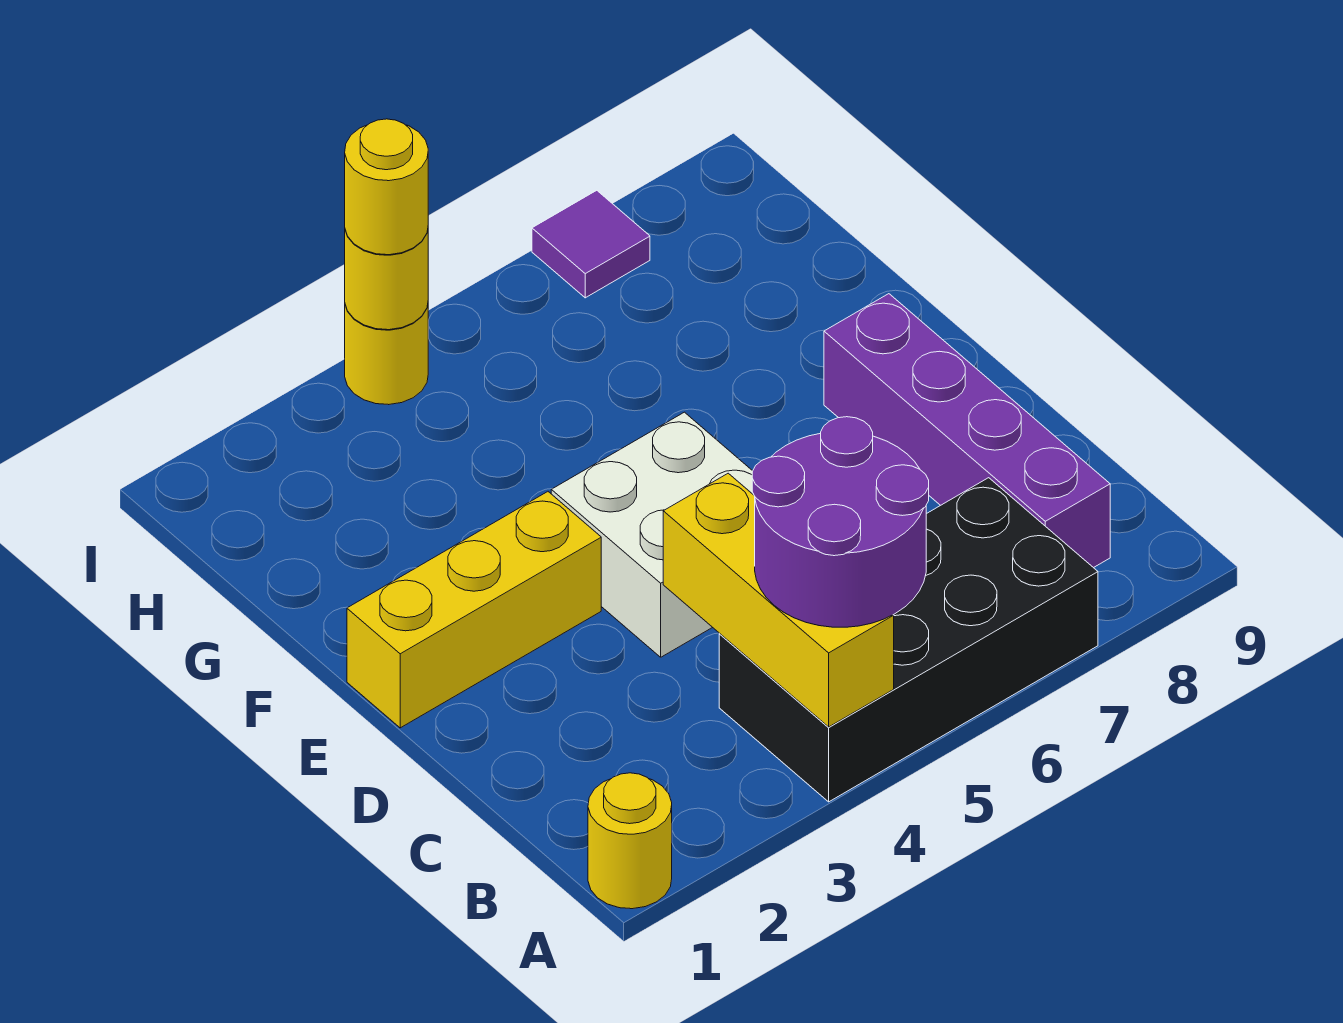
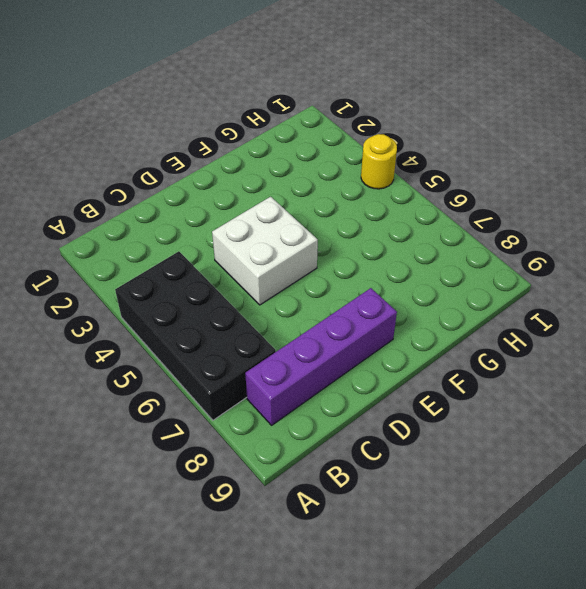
none -> yellow 1x1 round brick [588,773,672,909]
none -> yellow 1x3 brick [347,492,601,728]

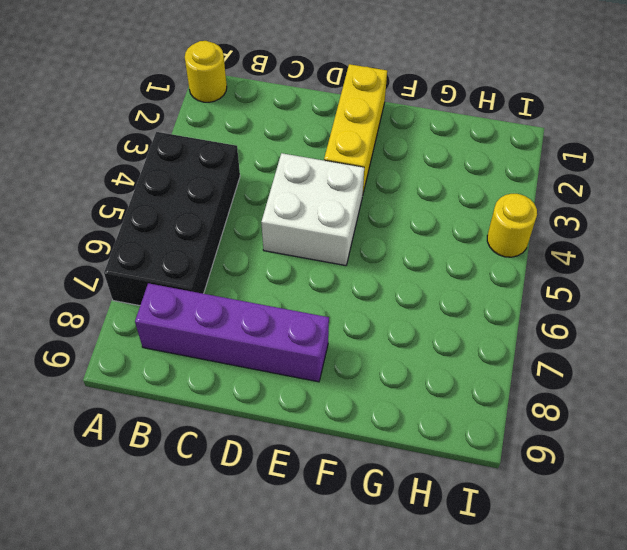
none -> purple 1x1 tile [532,190,650,298]
none -> yellow 1x3 brick [663,473,894,727]

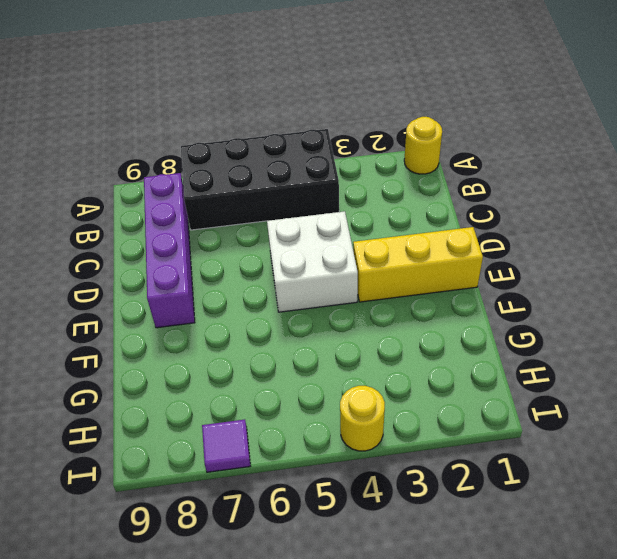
none -> yellow 1x3 brick [663,473,894,727]
none -> yellow 1x1 round brick [345,230,428,330]

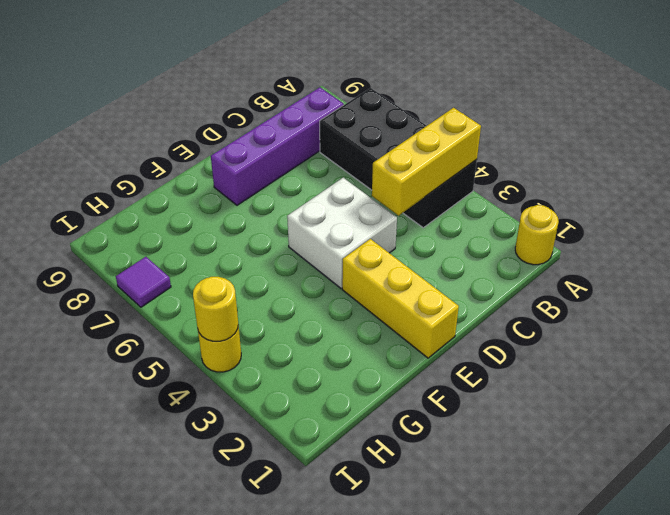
none -> purple 2x2 round brick [752,417,929,627]
none -> yellow 1x1 round brick [345,119,428,255]

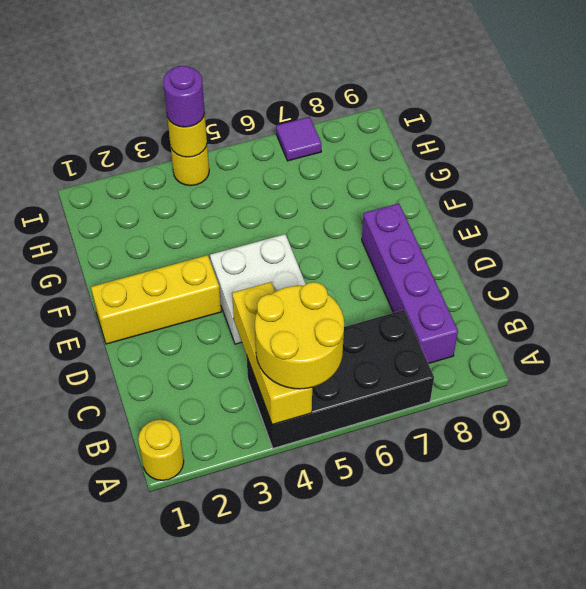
yellow 2x2 round brick [255,282,344,389] -> purple 2x2 round brick [752,417,929,627]
purple 1x1 round brick [163,66,205,127] -> yellow 1x1 round brick [345,119,428,255]

